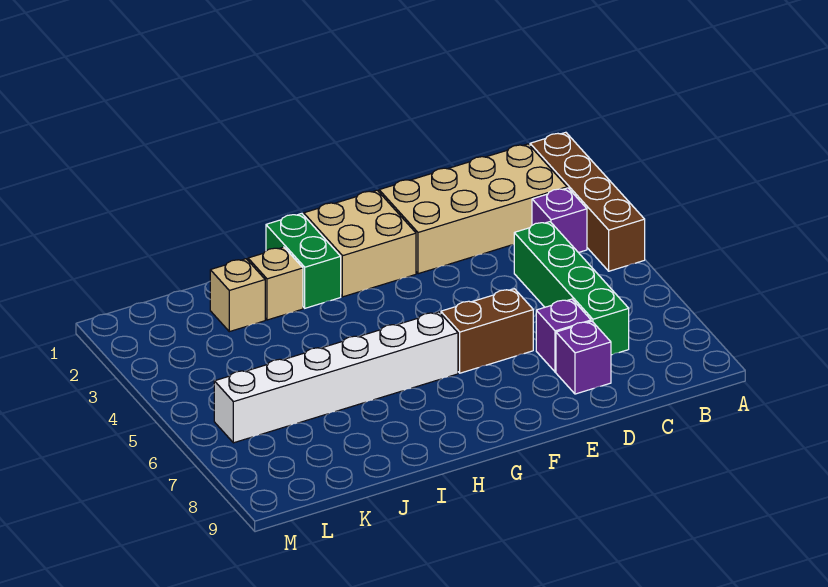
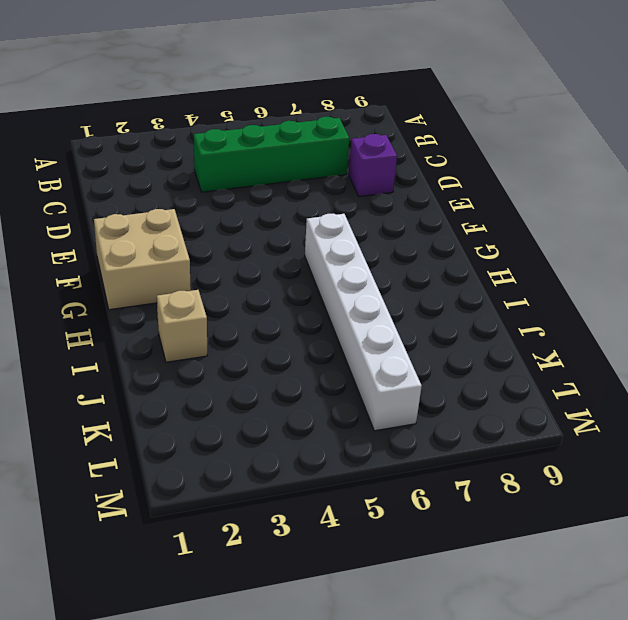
none -> brown 1x4 brick [530,132,645,271]
none -> tan 2x4 brick [379,144,567,274]
none -> purple 1x1 brick [532,188,587,253]

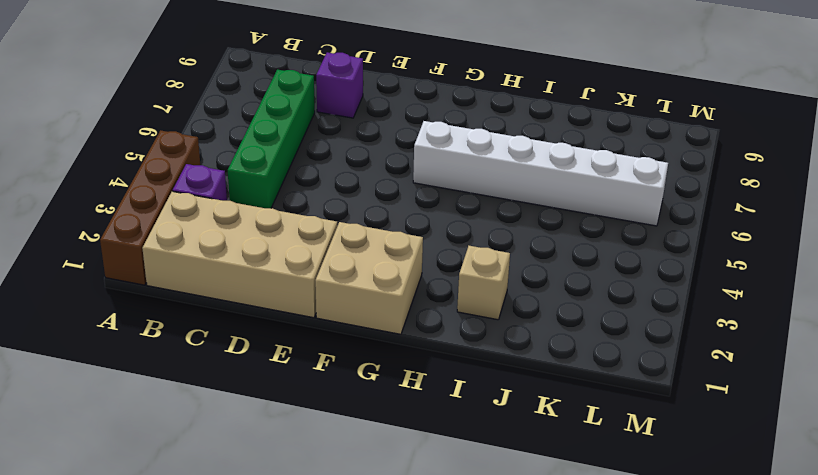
none -> purple 1x1 brick [536,299,591,372]
none -> brown 1x2 brick [441,289,533,373]
none -> green 1x2 brick [266,214,341,308]

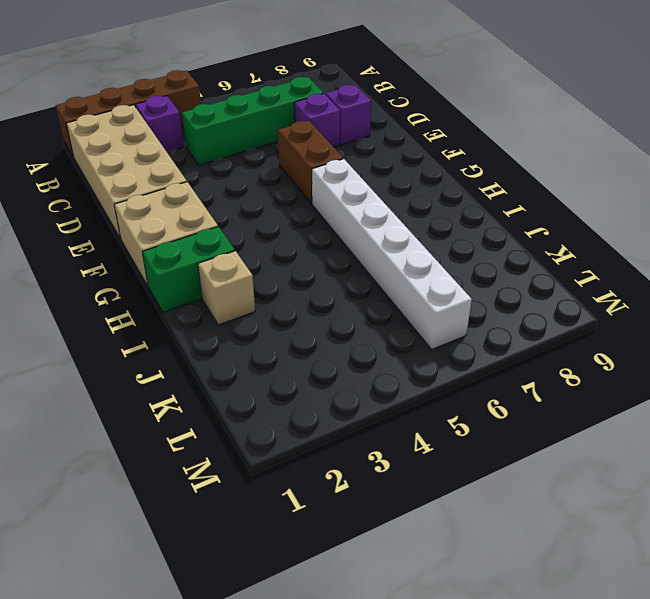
none -> tan 1x1 brick [210,259,265,332]

